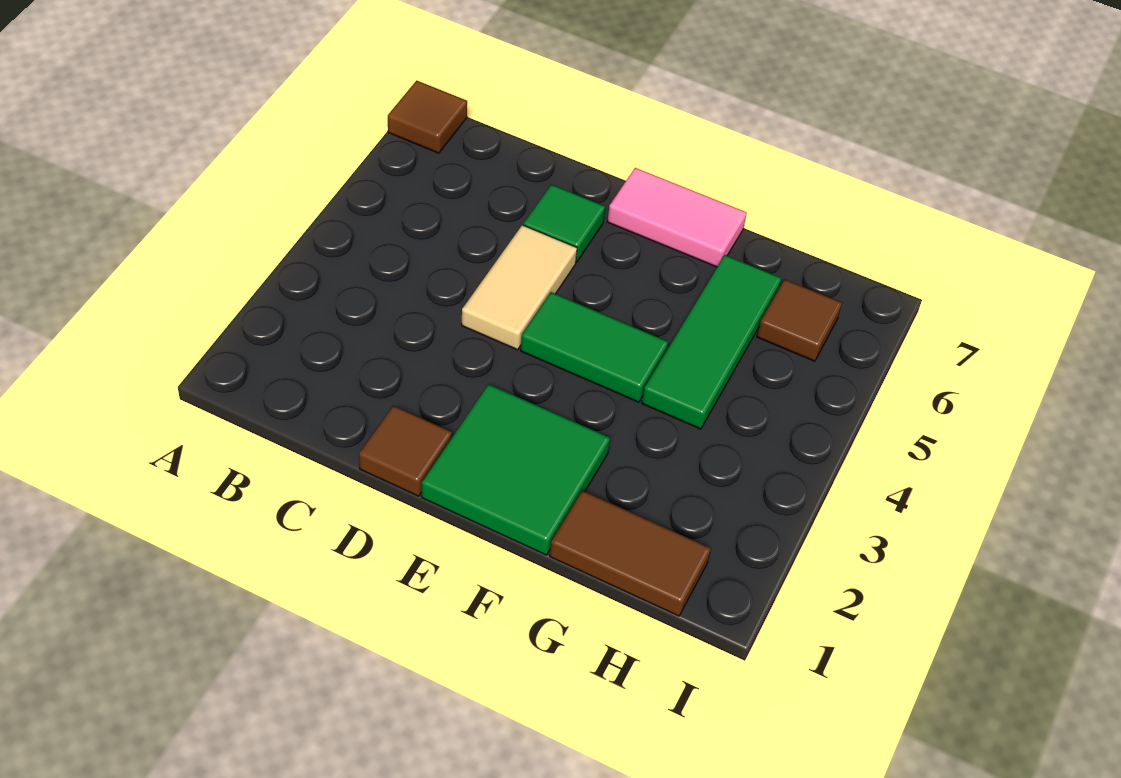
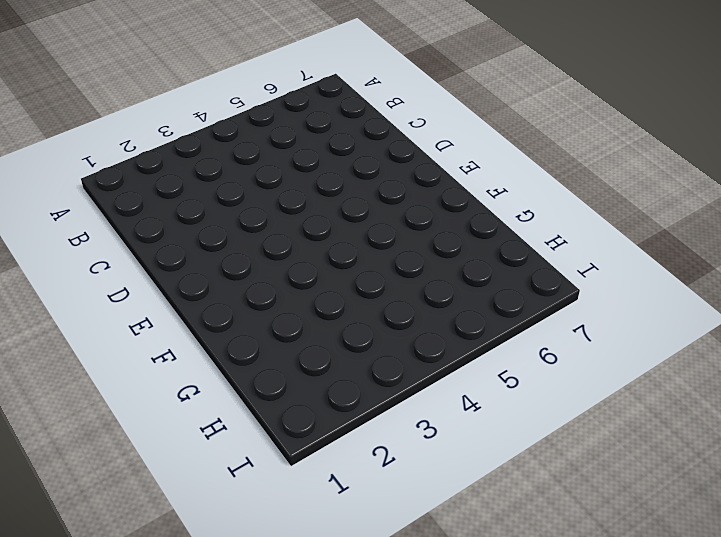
none -> brown 1x1 tile [388,80,467,153]
none -> brown 1x1 tile [359,406,452,496]

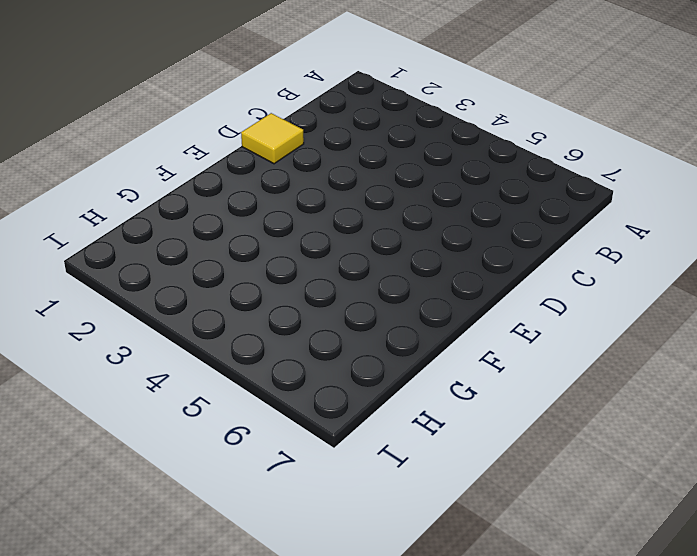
yellow 1x1 tile [241,113,304,164] -> brown 1x1 tile [359,406,452,496]
none -> brown 1x1 tile [388,80,467,153]
none -> tan 1x2 tile [462,225,577,350]

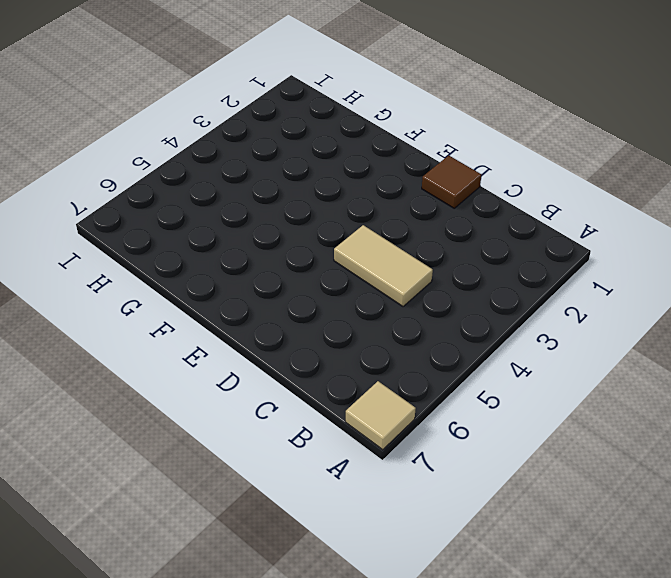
tan 1x1 tile [345,381,416,450] -> brown 1x1 tile [388,80,467,153]
tan 1x2 tile [334,225,433,307] -> tan 1x2 tile turned to [462,225,577,350]
none -> green 1x1 tile [524,184,605,262]
none -> green 2x2 tile [422,384,610,555]

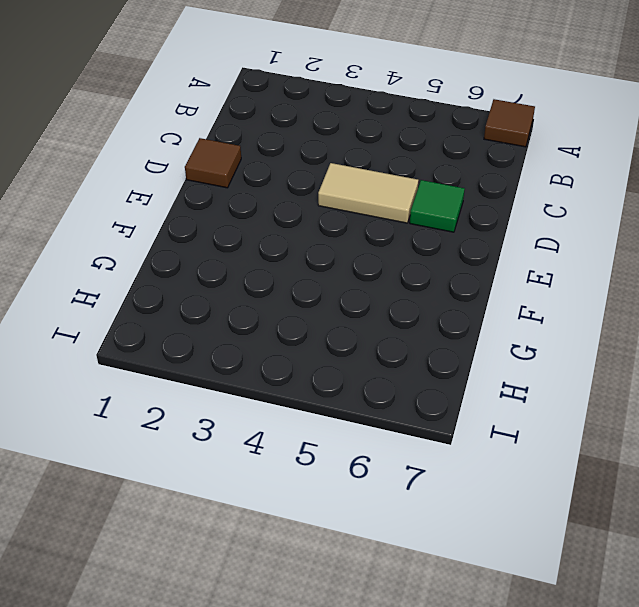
none -> green 2x2 tile [422,384,610,555]
none -> green 1x2 tile [521,292,668,402]

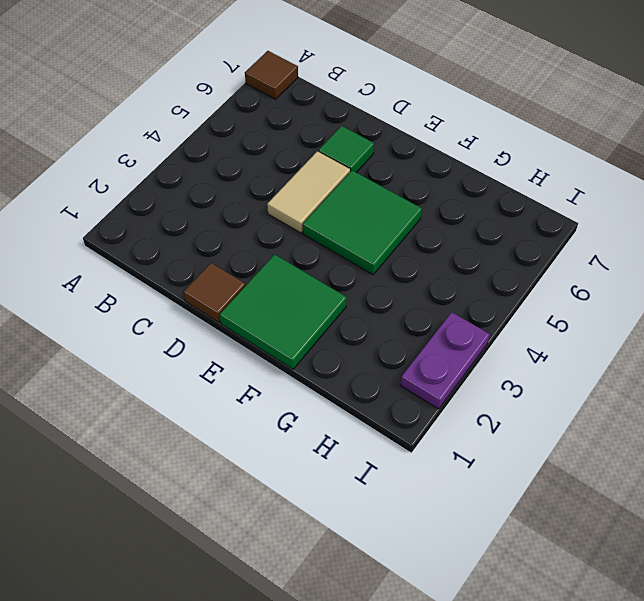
green 2x2 tile [303,170,422,275] -> green 1x2 tile [521,292,668,402]
purple 1x2 plate [400,312,490,409] -> none
none -> pink 1x2 tile [607,168,747,267]
none -> brown 1x2 tile [550,490,711,616]

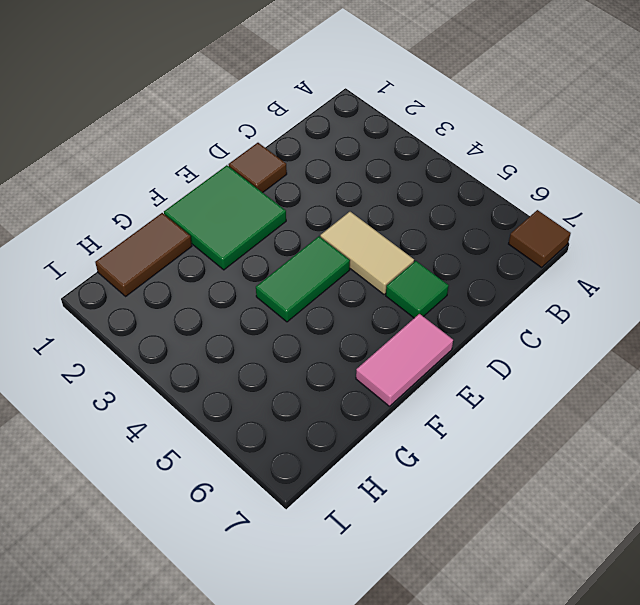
none -> green 1x3 tile [642,255,781,429]
none -> brown 1x1 tile [757,279,842,361]

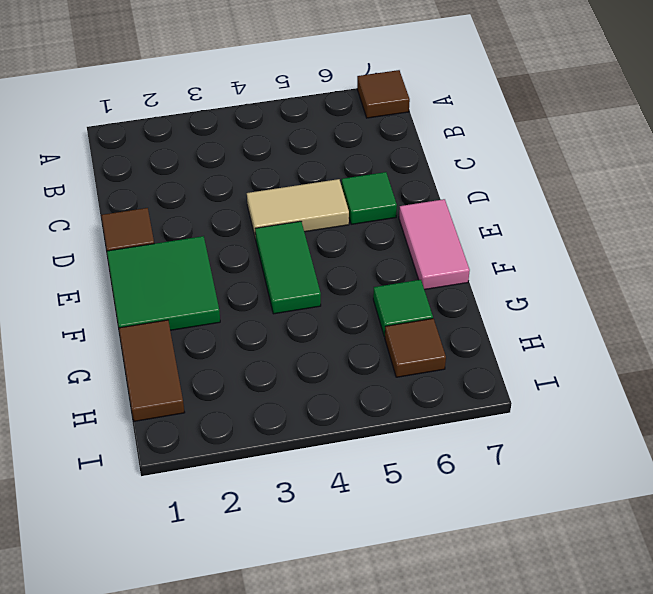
green 1x1 tile [373,280,433,337] -> green 1x3 tile [642,255,781,429]

